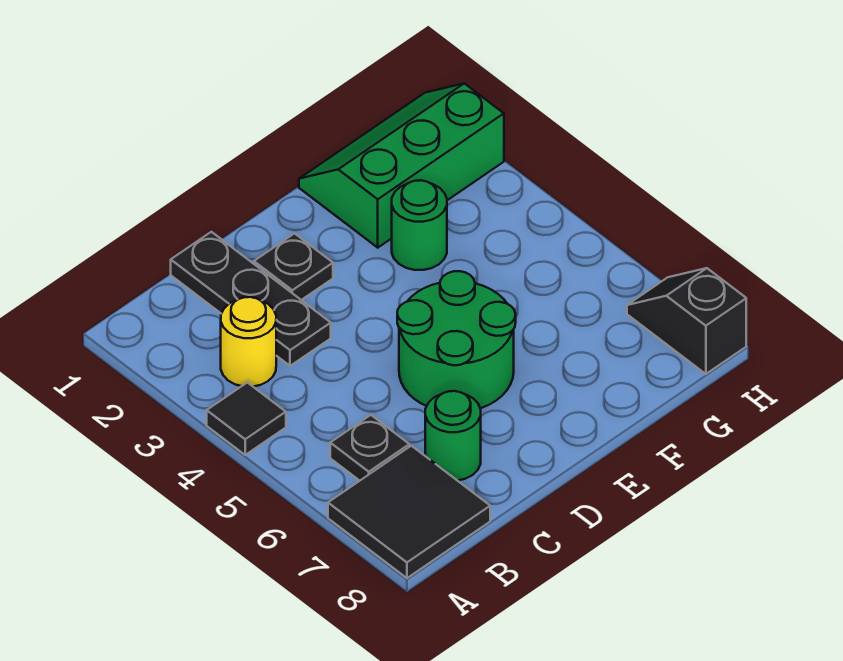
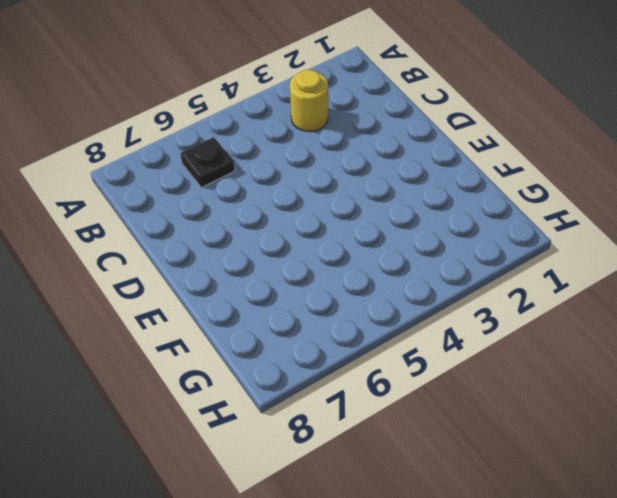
none -> black 1x1 tile [207,382,286,455]
none -> black 2x2 tile [328,446,490,578]

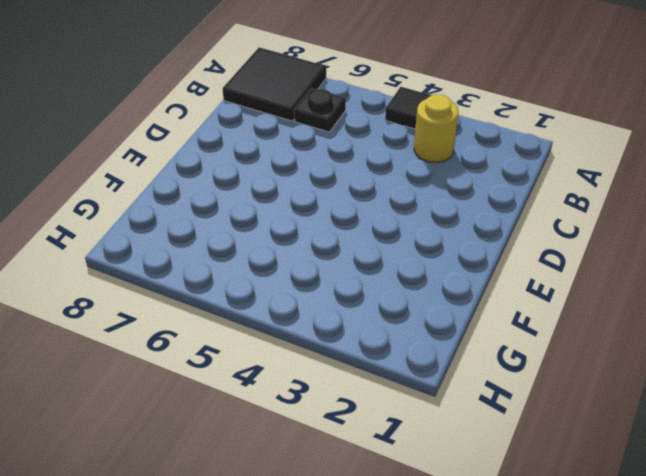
none -> black 1x3 plate [171,232,331,366]
none -> green 1x1 round brick [425,391,481,481]

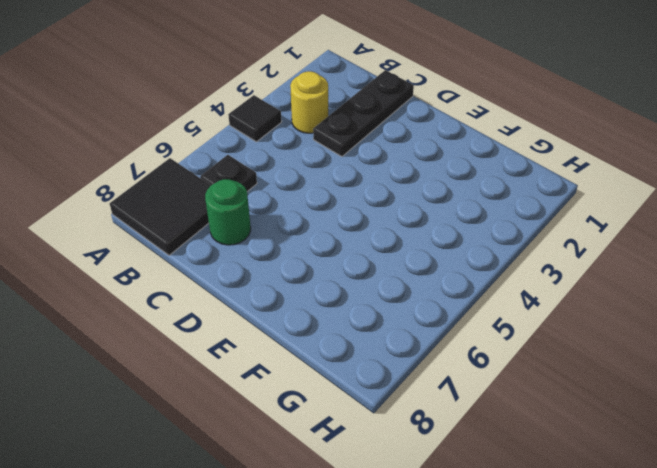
none -> black 1x1 plate [254,234,333,300]
none -> green 2x2 round brick [397,271,516,408]

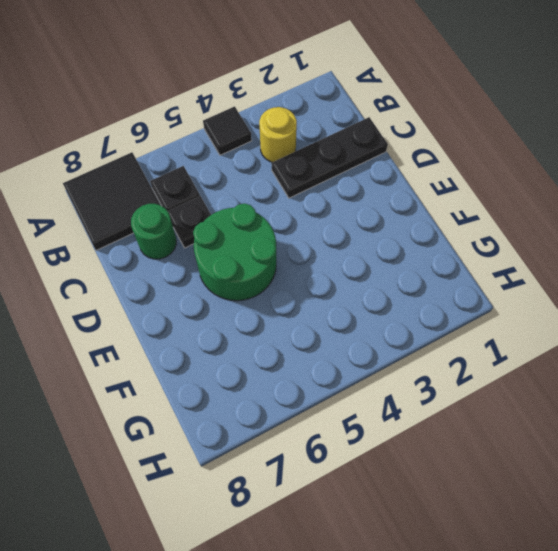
black 1x1 plate [168,196,211,248] -> black 1x1 plate moved to [254,234,333,300]
none -> green 2x3 slope [299,83,504,248]
none -> green 1x1 round brick [392,180,447,270]

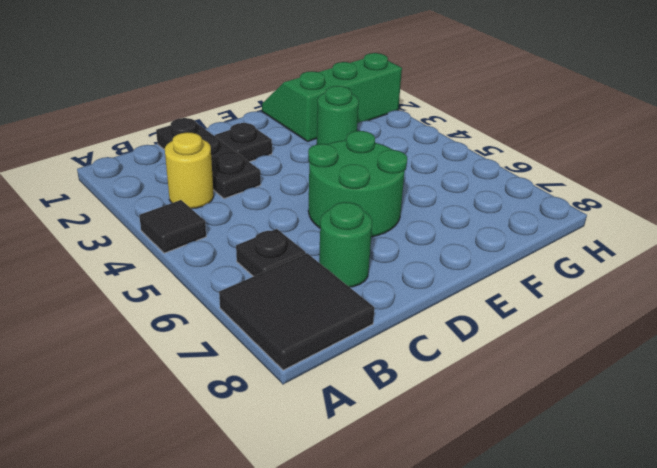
none -> black 1x2 slope [627,268,746,374]

